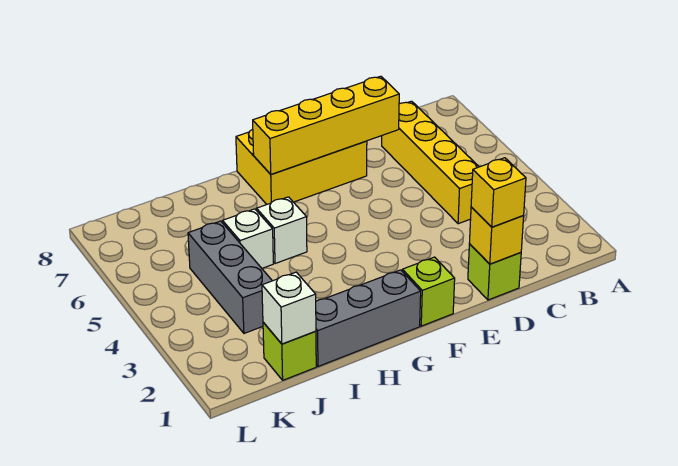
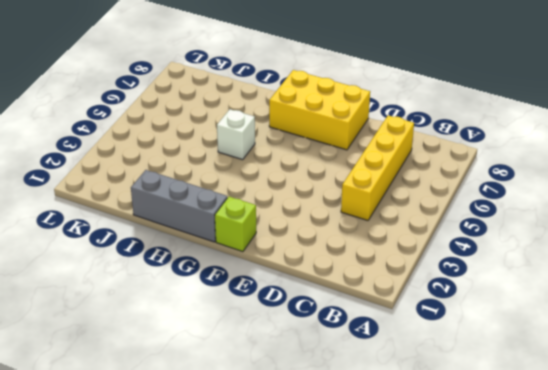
none -> lime 1x1 brick [468,244,521,300]
none -> white 1x1 brick [223,209,273,268]
none -> lime 1x1 brick [263,322,316,380]

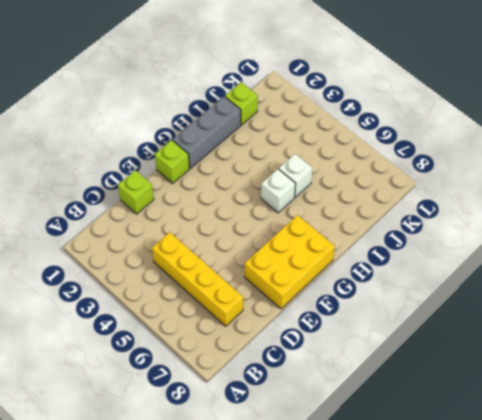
none -> grey 1x3 brick [188,221,272,333]
none -> yellow 1x1 brick [470,207,524,264]
none -> yellow 1x4 brick [253,76,399,174]

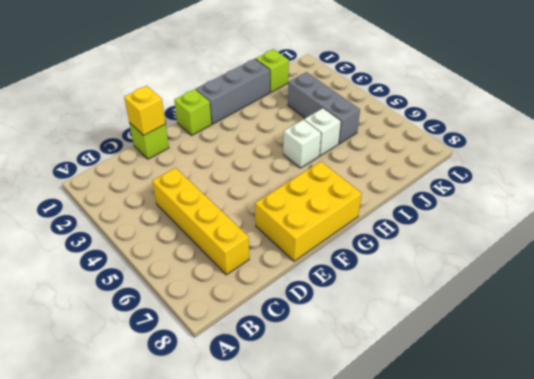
none -> yellow 1x4 brick [253,76,399,174]
none -> white 1x1 brick [262,272,316,344]
none -> yellow 1x1 brick [471,158,526,227]

